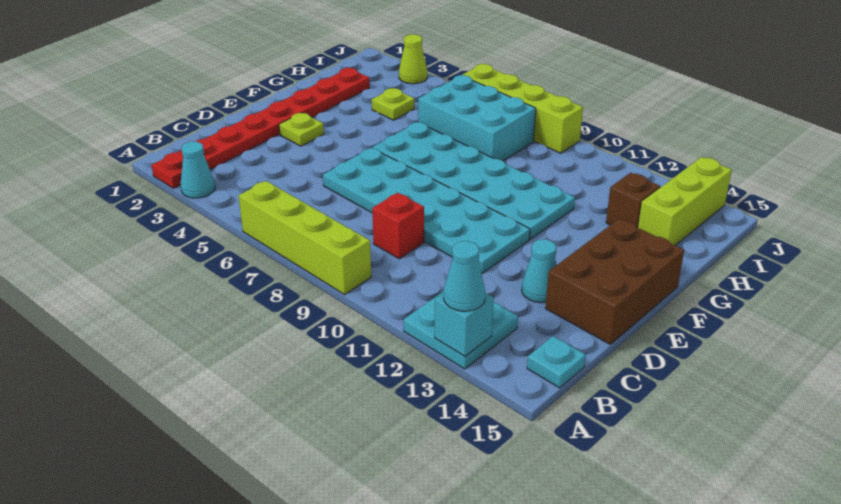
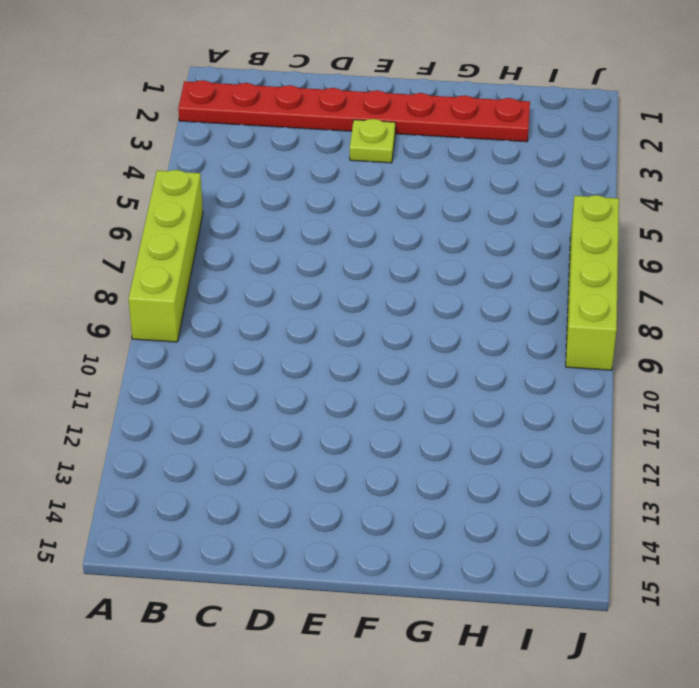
none -> cyan 1x1 cone [181,141,215,198]
none -> cyan 2x2 plate [404,291,518,369]
none -> cyan 1x1 plate [527,336,586,388]

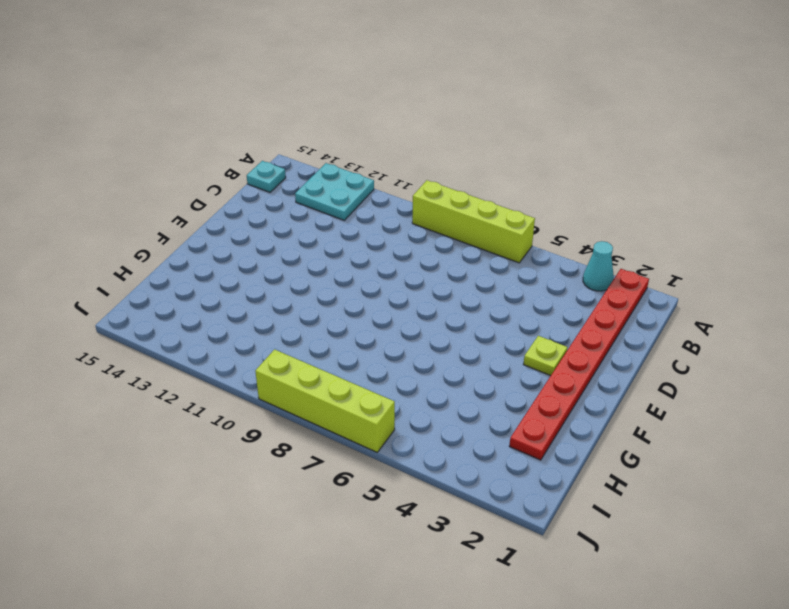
none -> red 1x1 brick [372,193,424,259]
none -> cyan 2x6 plate [323,148,530,273]
none -> cyan 1x1 cone [522,239,556,303]

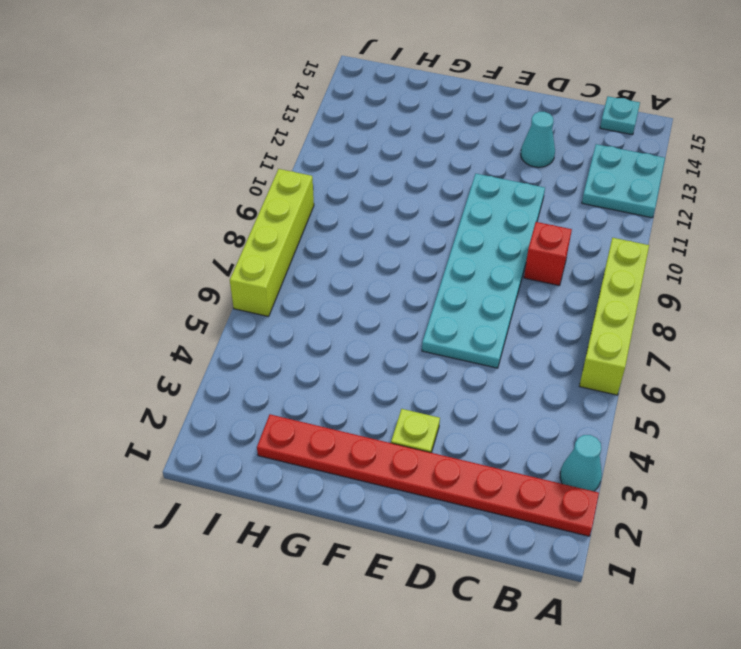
none -> brown 2x3 brick [545,219,684,344]
none -> cyan 2x6 plate [372,122,575,239]
none -> lime 1x1 plate [372,88,414,120]

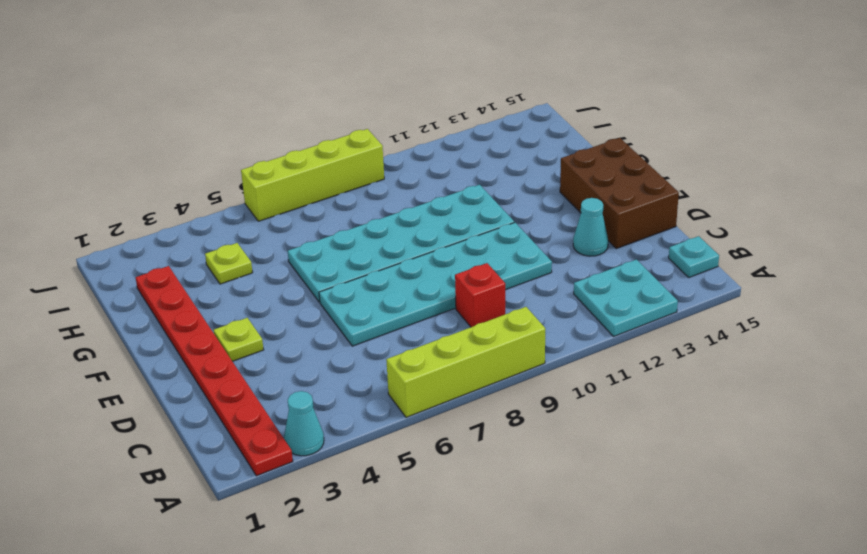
none -> cyan 2x3 brick [418,75,536,161]
none -> brown 1x1 brick [606,173,660,228]
none -> lime 1x3 brick [638,157,732,245]

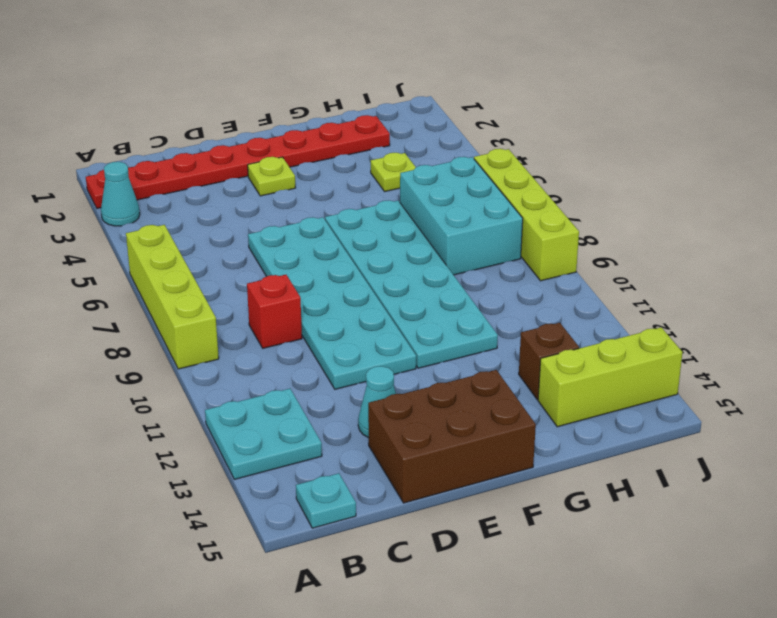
none -> lime 1x1 cone [399,34,427,84]
none -> cyan 1x1 brick [435,293,494,356]
none -> cyan 1x1 cone [444,241,485,311]

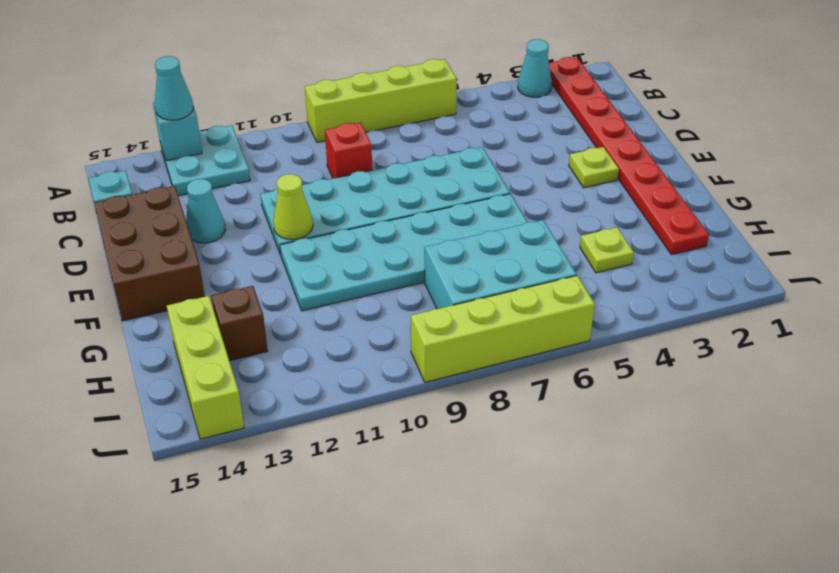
lime 1x1 cone [273,174,313,240] -> lime 1x1 cone moved to [399,34,427,84]

